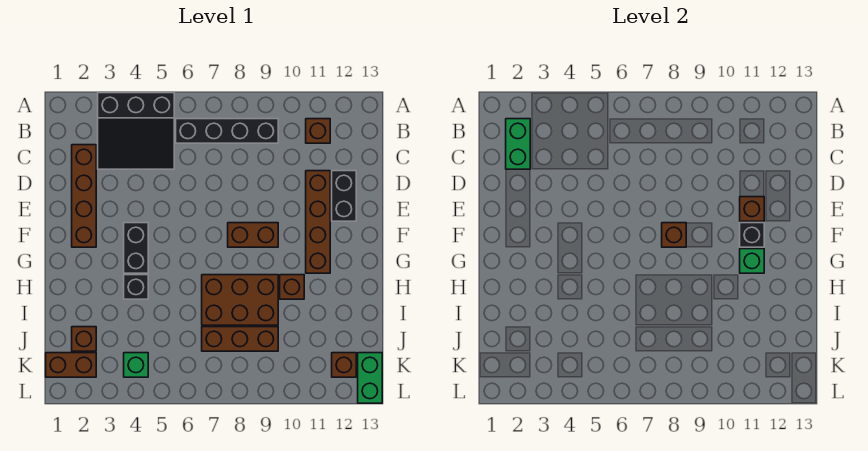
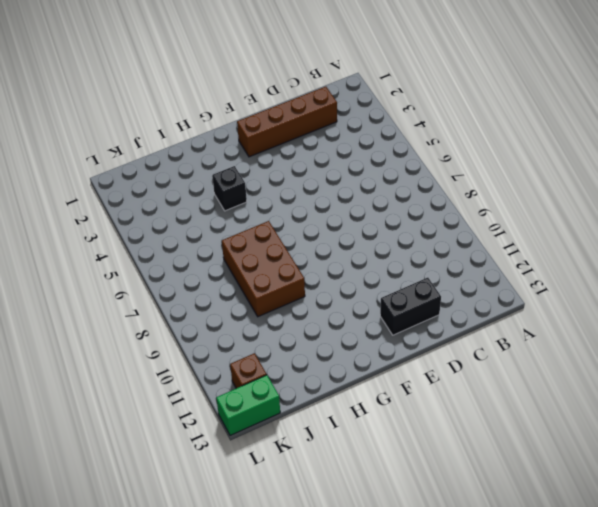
none -> black 3x3 slope [98,93,174,169]
none -> black 1x4 brick [176,119,278,143]
none -> brown 1x1 brick [306,119,330,143]

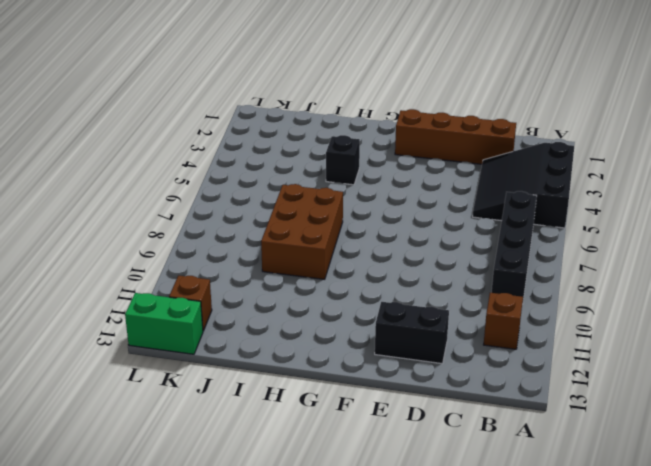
none -> brown 1x4 brick [306,171,330,273]
none -> black 1x2 brick [124,223,148,273]
none -> brown 1x2 brick [228,223,278,247]

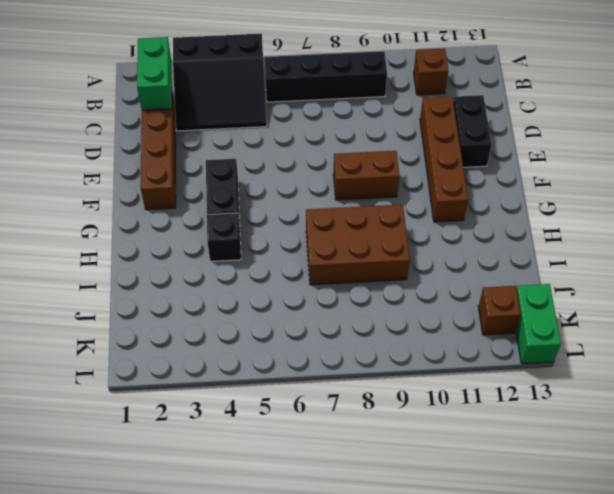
none -> brown 1x1 brick [280,275,304,299]
none -> brown 1x1 brick [72,327,96,351]
none -> brown 1x3 brick [202,327,278,351]

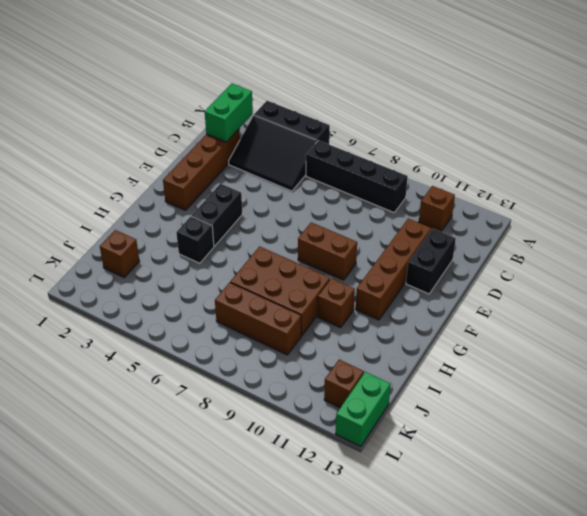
none -> brown 1x2 brick [46,353,96,377]
none -> green 1x1 brick [124,353,148,377]
none -> brown 1x1 brick [740,197,764,221]

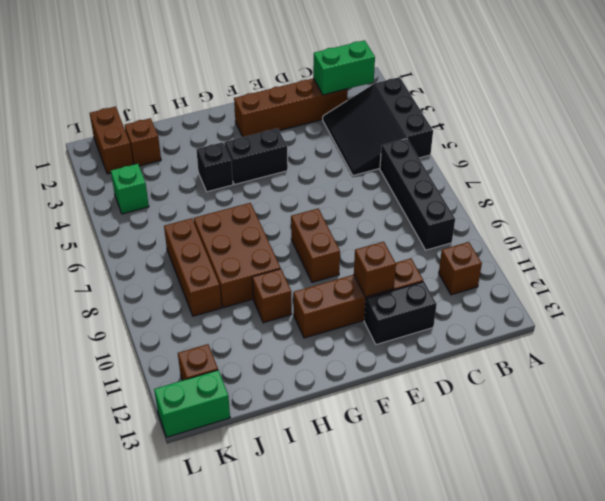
none -> brown 1x1 brick [662,223,686,247]
none -> black 1x1 brick [740,223,764,247]
none -> green 1x1 brick [740,249,764,273]

